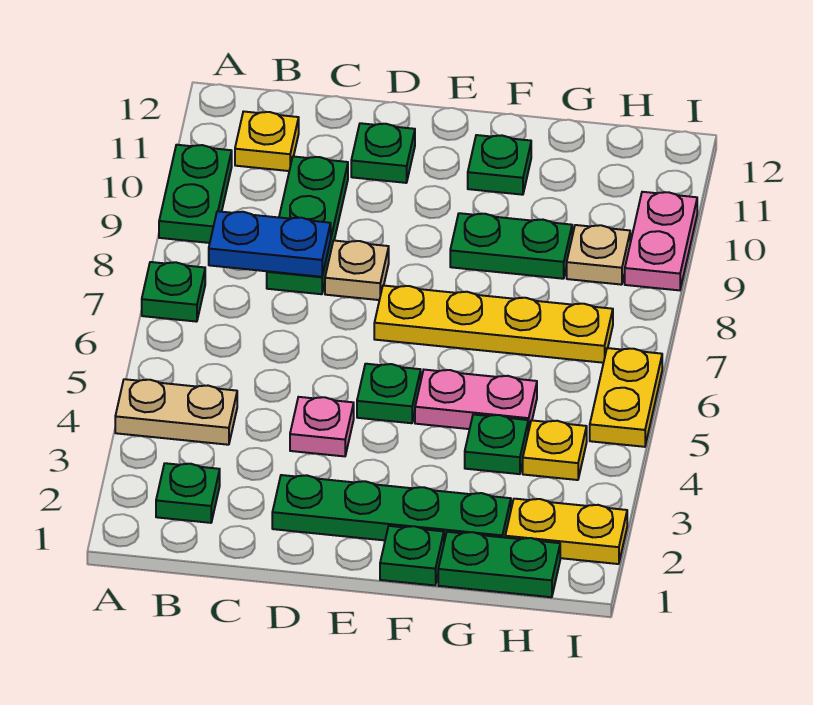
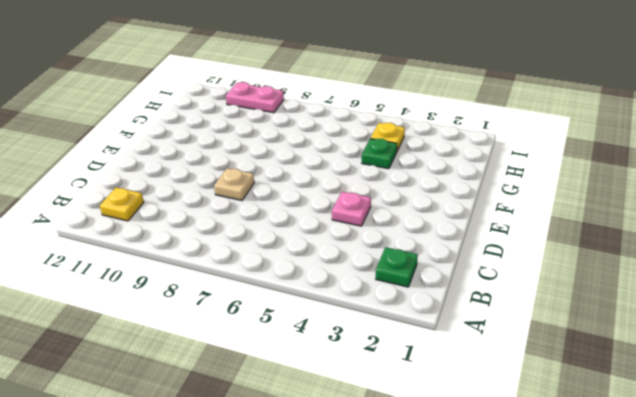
none -> tan 1x2 plate [115,379,237,445]
none -> green 1x1 plate [142,262,205,322]
none -> green 1x2 plate [159,145,232,243]

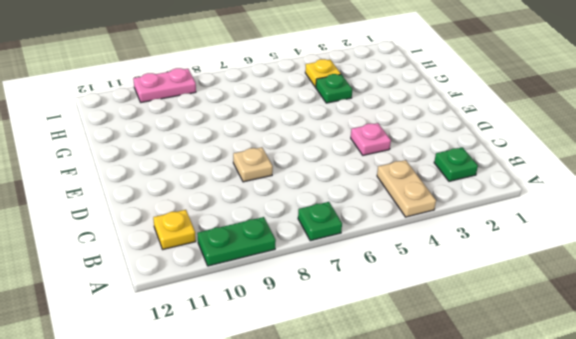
none -> green 1x3 plate [267,156,348,294]
none -> green 1x4 plate [272,475,511,541]
none -> green 1x1 plate [351,123,415,183]

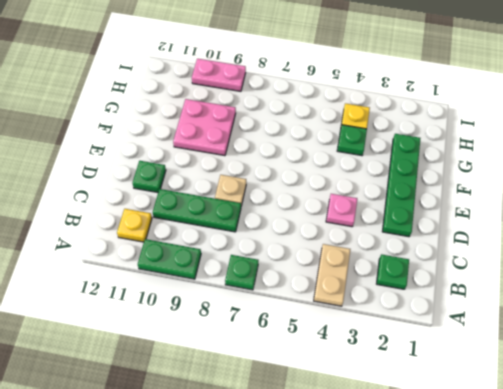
pink 2x2 plate [173,99,236,156] -> green 1x2 plate [450,213,572,279]
none -> green 1x1 plate [357,364,421,423]
none -> yellow 1x4 plate [374,285,613,363]
none -> green 1x1 plate [380,526,444,585]

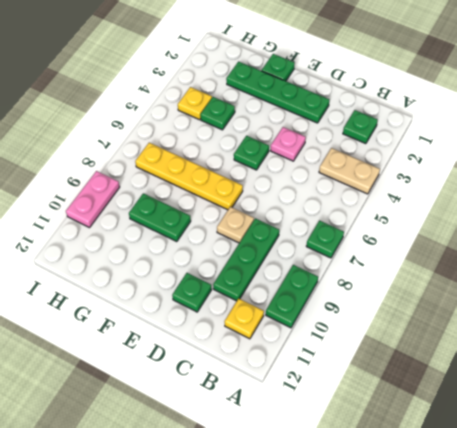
none -> pink 1x2 plate [415,370,537,432]
none -> green 1x1 plate [468,135,531,195]
none -> green 1x2 plate [438,532,560,597]

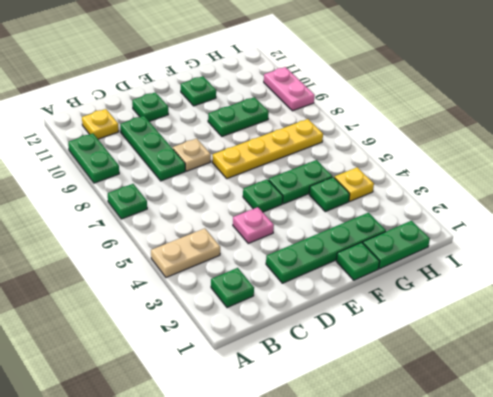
green 1x2 plate [269,160,333,204] -> pink 1x2 plate [415,370,537,432]
none -> yellow 1x2 plate [505,499,627,564]
none -> tan 1x1 plate [567,225,630,285]
none -> yellow 1x2 plate [590,348,662,447]

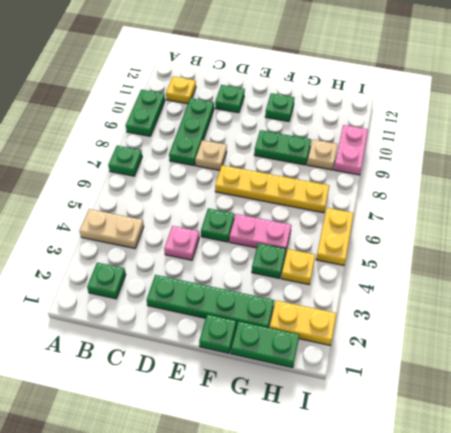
none -> blue 1x2 plate [209,211,331,277]

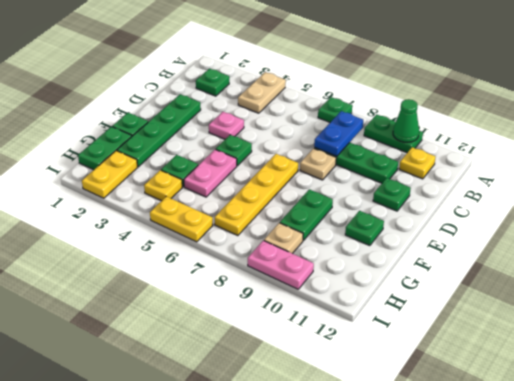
green 1x1 cone [393,99,419,142] -> none

